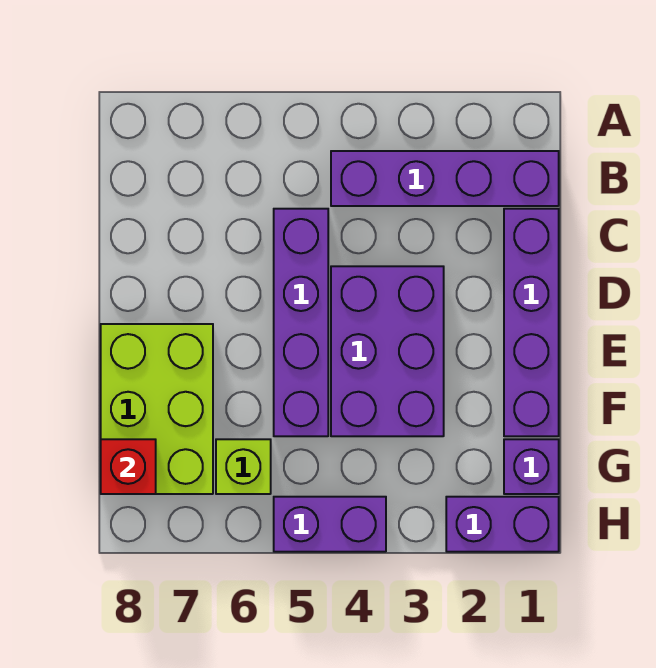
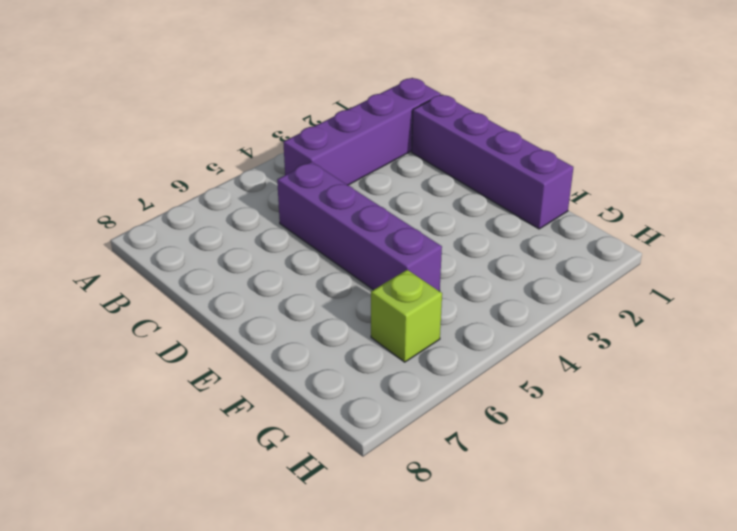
none -> purple 2x3 brick [331,266,444,436]
none -> lime 2x3 brick [101,324,213,494]

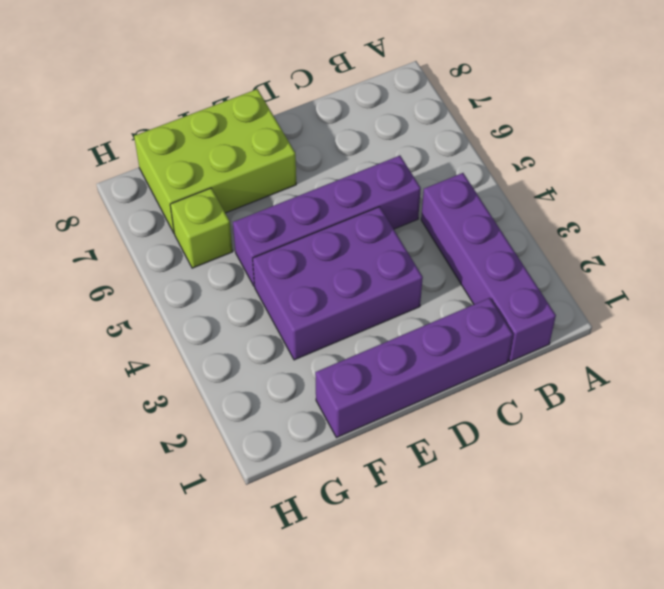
none -> purple 1x1 brick [504,439,559,494]
none -> purple 1x2 brick [446,497,559,552]

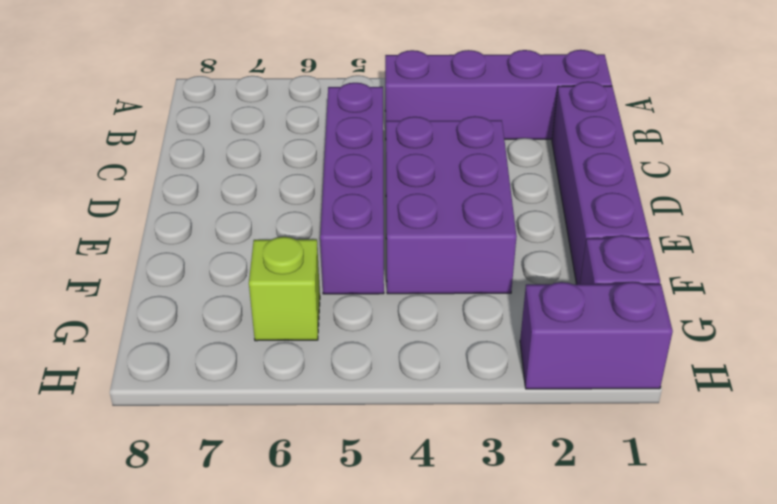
none -> lime 2x3 brick [101,324,213,494]
none -> purple 1x2 brick [274,497,386,552]

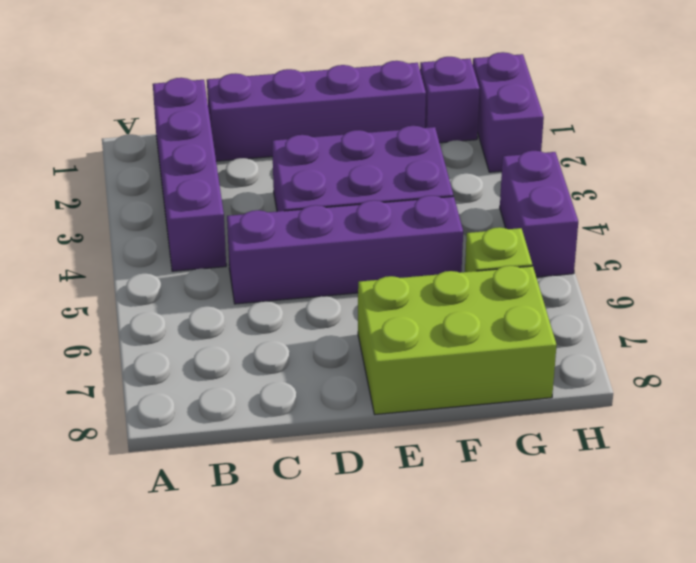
none -> red 1x1 brick [101,439,156,494]

